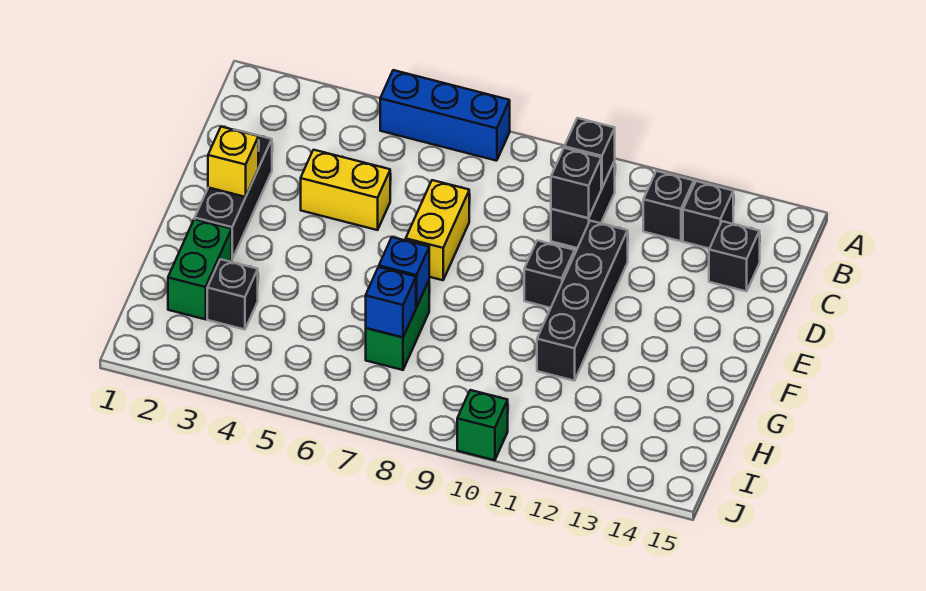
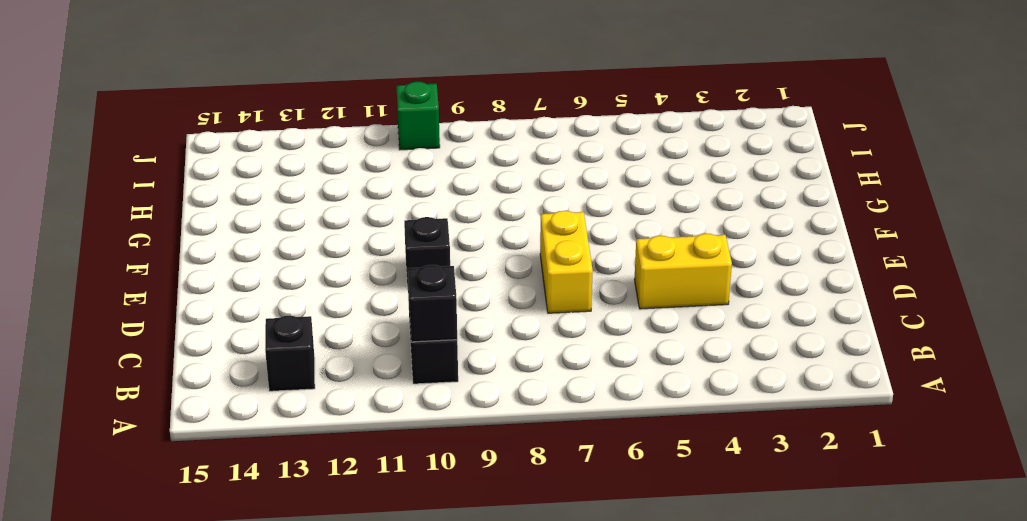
none -> blue 1x3 brick [380,70,510,161]
none -> black 1x1 brick [643,171,694,241]
none -> black 1x1 brick [709,221,760,291]

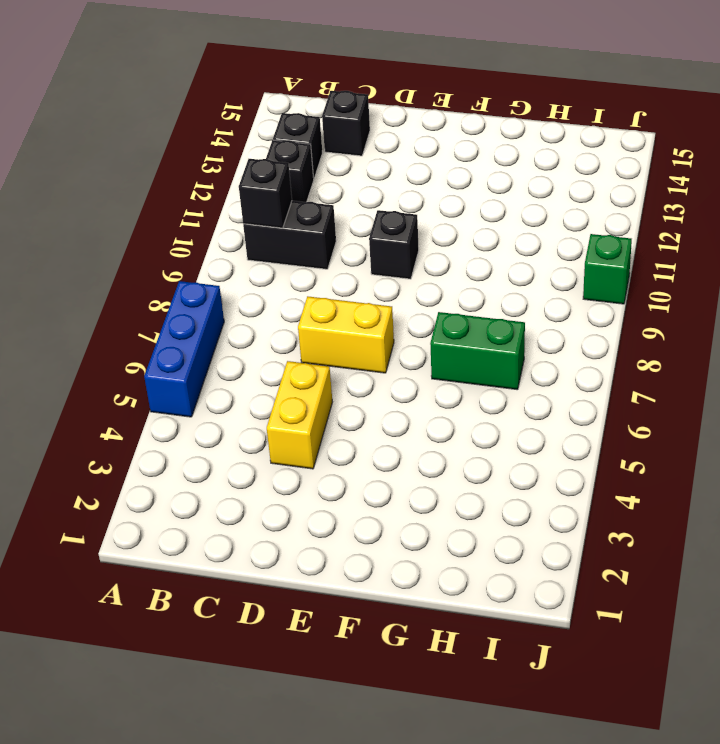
none -> black 1x3 brick [195,129,272,259]
none -> black 1x4 brick [537,221,628,381]
none -> green 1x2 brick [168,219,232,319]

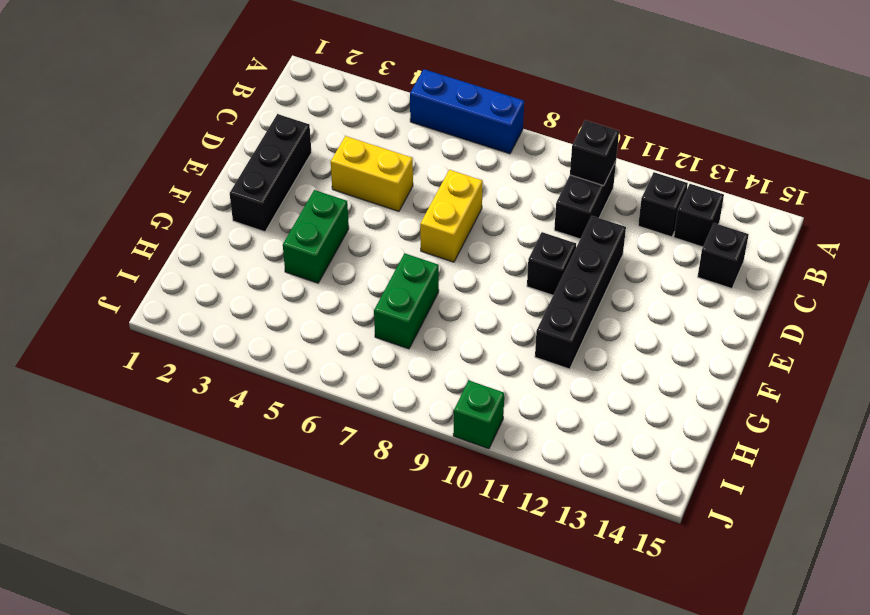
green 1x2 brick [283,190,349,283] -> green 1x2 brick moved to [168,219,232,319]
none -> black 1x1 brick [207,259,258,330]
none -> black 1x1 brick [551,148,601,218]
none -> yellow 1x1 brick [208,127,258,197]

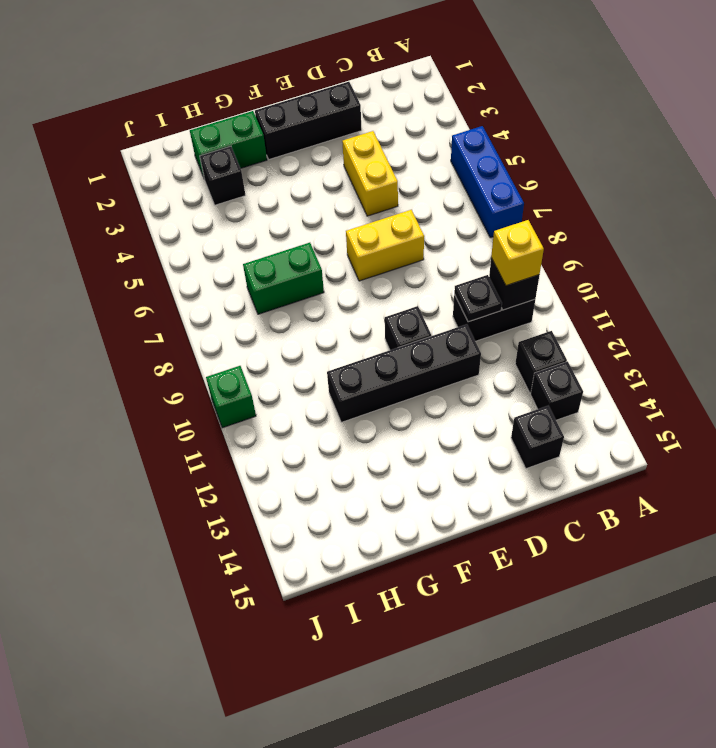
yellow 1x1 brick [491,220,544,286] -> yellow 1x1 brick moved to [208,127,258,197]
black 1x1 plate [454,275,502,322] -> black 1x1 brick [551,148,601,218]
none -> blue 1x1 brick [379,237,429,307]
none -> blue 1x1 brick [366,267,416,337]

